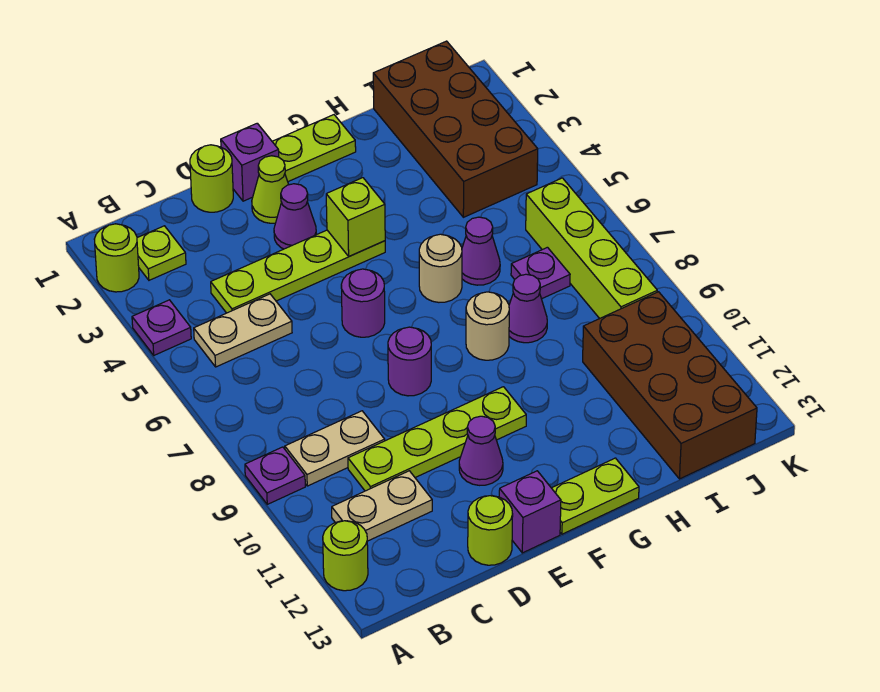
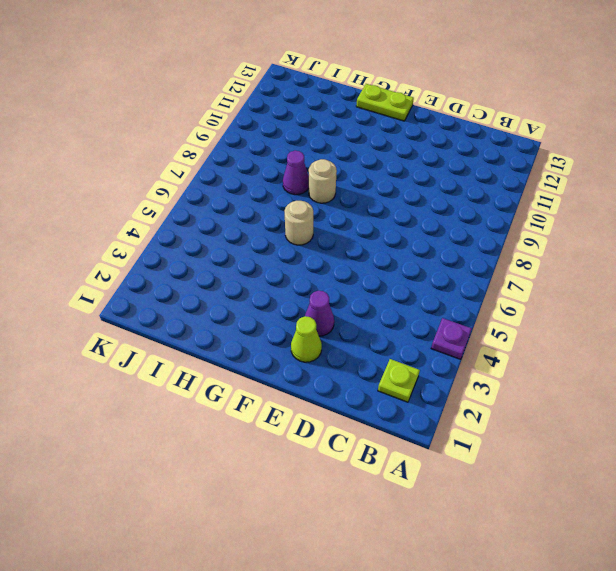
none -> lime 1x1 round brick [94,224,139,292]
none -> purple 1x1 plate [245,447,305,504]
none -> lime 1x1 round brick [323,521,368,591]
none -> tan 1x2 plate [194,294,292,367]

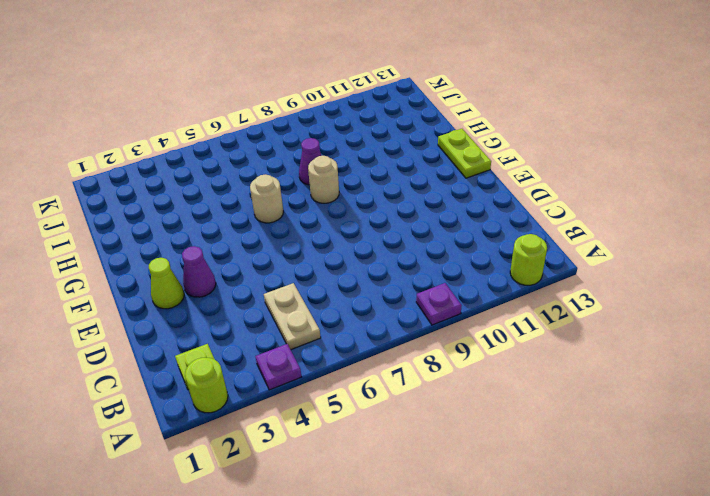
none -> tan 1x2 plate [285,411,385,486]
none -> tan 1x2 plate [332,471,432,541]
none -> lime 1x4 plate [211,230,385,313]
none -> lime 1x4 plate [348,387,526,491]

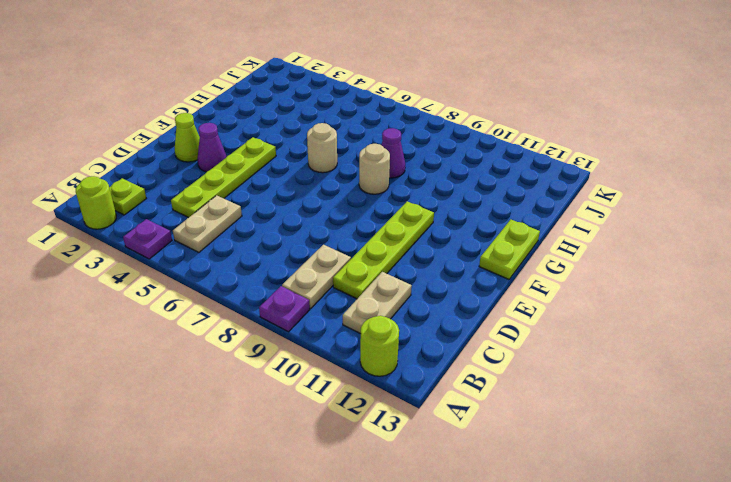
none -> lime 1x1 round brick [190,145,233,212]
none -> lime 1x1 round brick [468,496,513,565]
none -> purple 1x1 brick [221,123,279,201]
none -> purple 1x1 round brick [341,269,385,337]

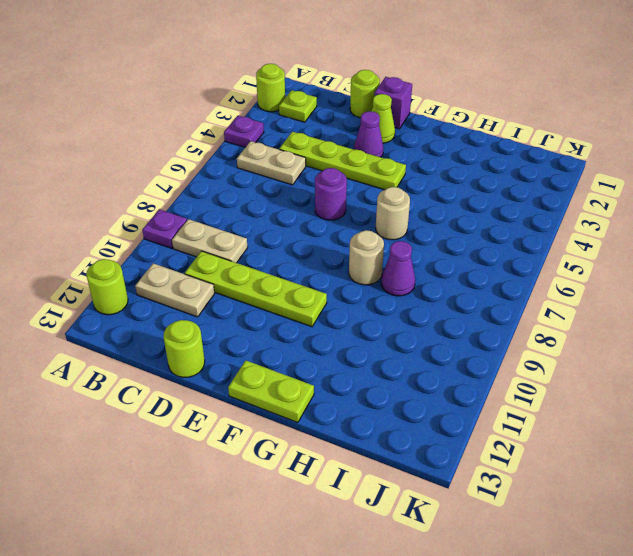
none -> purple 1x1 round brick [388,327,431,396]
none -> purple 1x1 cone [459,416,503,485]
none -> purple 1x1 brick [499,471,561,553]
none -> lime 1x2 plate [272,115,356,182]

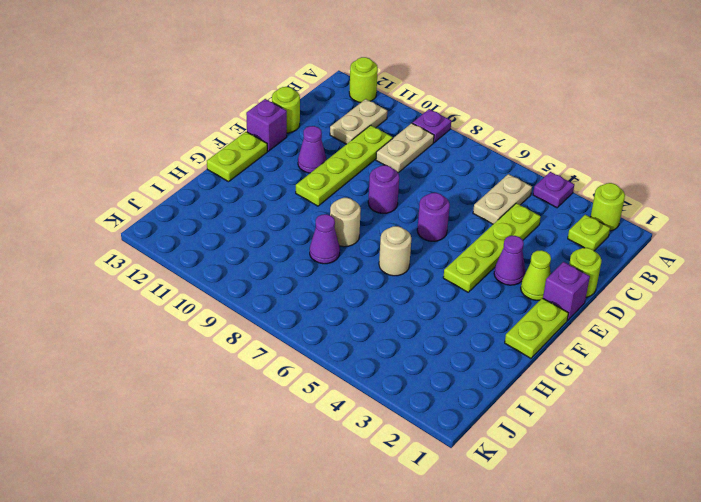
none -> purple 1x1 cone [462,217,500,285]
none -> brown 2x4 brick [373,41,538,217]
none -> purple 1x1 plate [511,247,570,299]
none -> brown 2x4 brick [583,292,757,479]

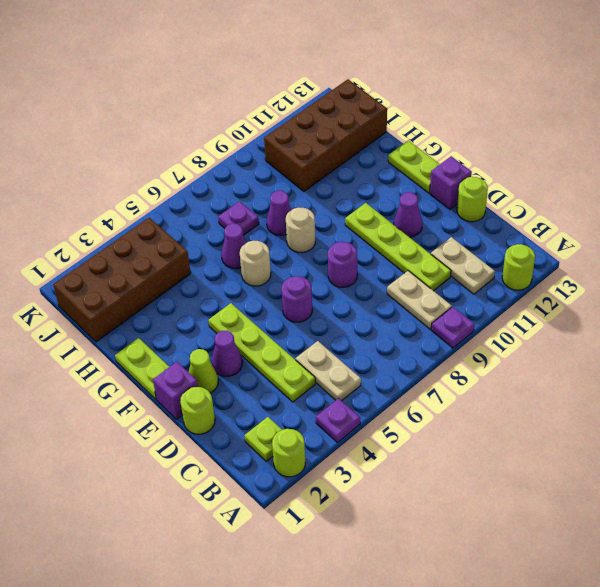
none -> lime 1x4 brick [526,178,657,319]
none -> lime 1x1 brick [326,178,385,256]

